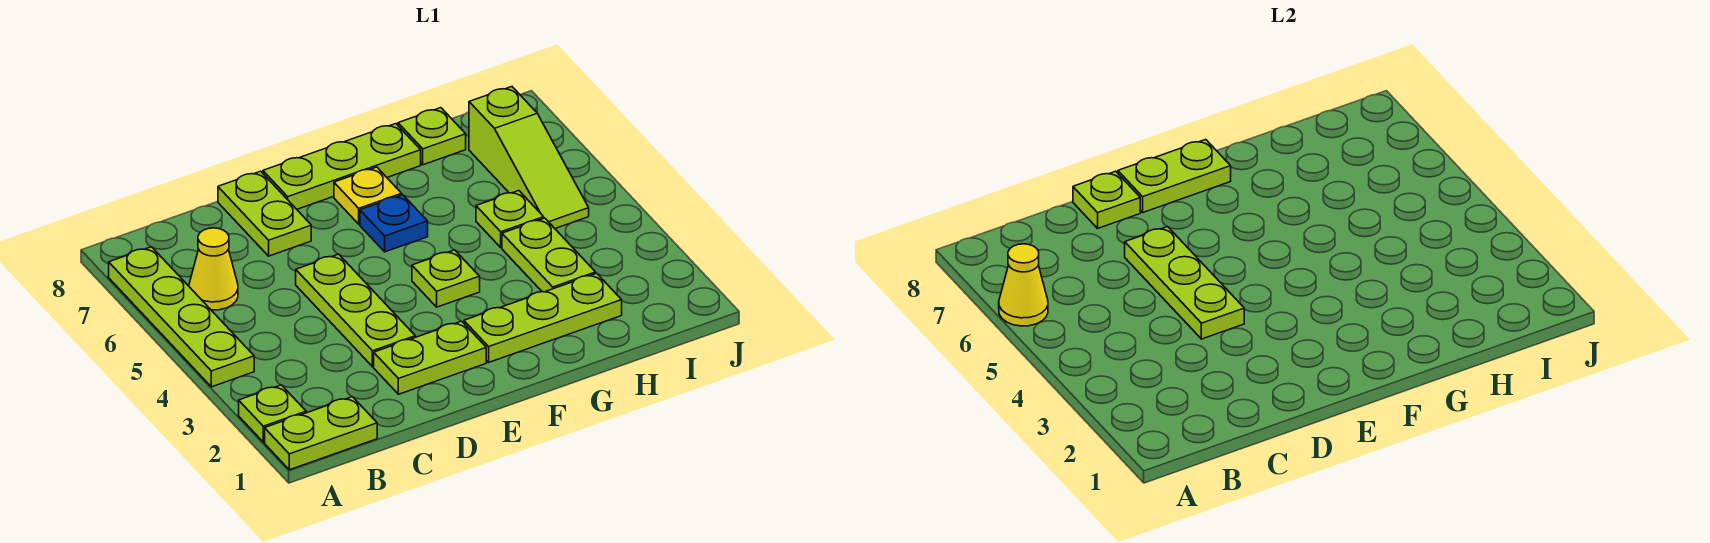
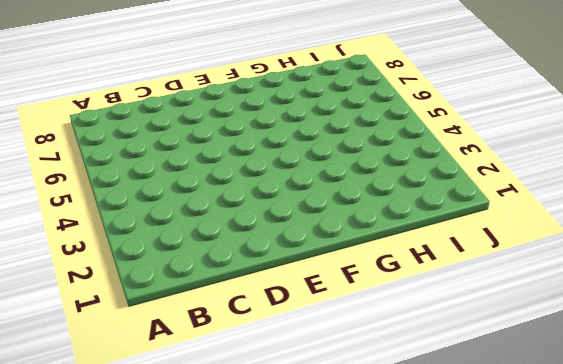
none -> lime 1x2 plate [265,397,377,470]
none -> lime 1x1 plate [239,385,306,442]
none -> lime 1x4 plate [109,247,254,387]

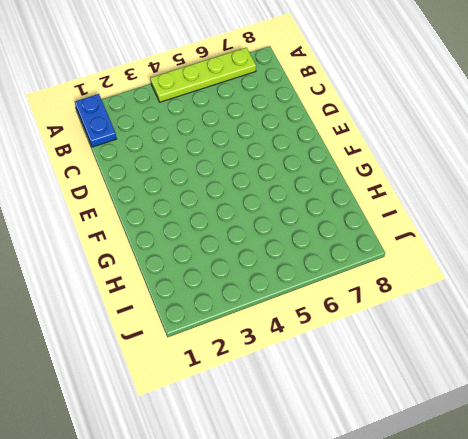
blue 1x2 plate [75,94,117,147] -> lime 1x2 plate [265,397,377,470]
none -> lime 1x1 plate [239,385,306,442]
none -> yellow 1x1 cone [189,228,238,310]
none -> lime 1x2 plate [374,321,486,394]

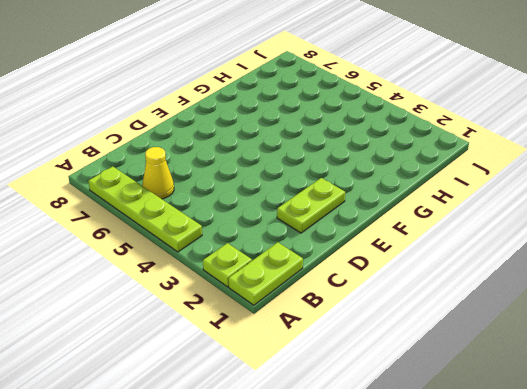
none -> lime 1x3 plate [296,254,415,367]
none -> lime 1x2 plate [218,171,311,256]
none -> lime 1x3 plate [263,124,421,209]

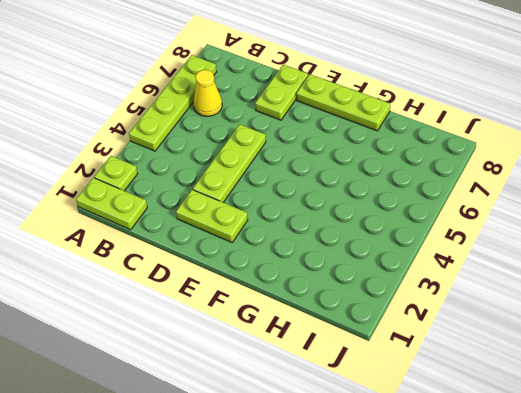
none -> lime 1x3 plate [464,273,622,362]
none -> lime 1x1 plate [412,250,480,307]
none -> blue 1x1 plate [360,195,428,252]

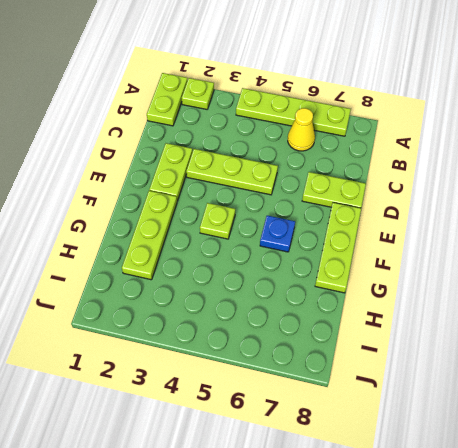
none -> yellow 1x1 plate [334,167,402,224]
none -> lime 1x2 plate [502,218,596,292]
none -> lime 1x1 plate [476,191,544,248]

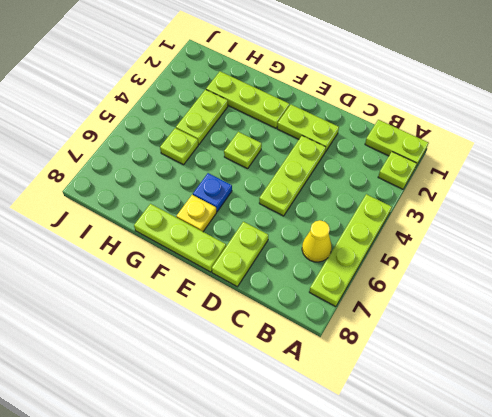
none -> lime 1x1 plate [398,108,466,165]
none -> lime 1x3 slope [469,87,589,228]
none -> yellow 1x1 cone [999,244,1048,326]

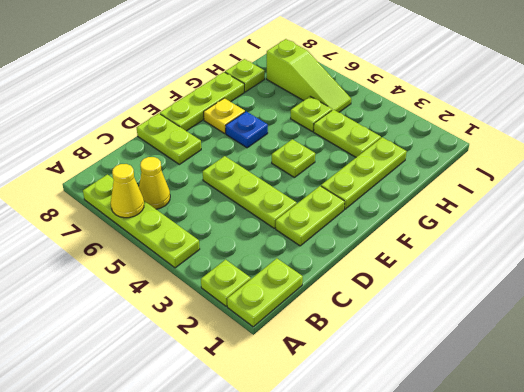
none -> lime 1x3 plate [1125,227,1244,339]
none -> lime 1x1 plate [1073,171,1140,228]
none -> lime 1x2 plate [1118,139,1231,212]

